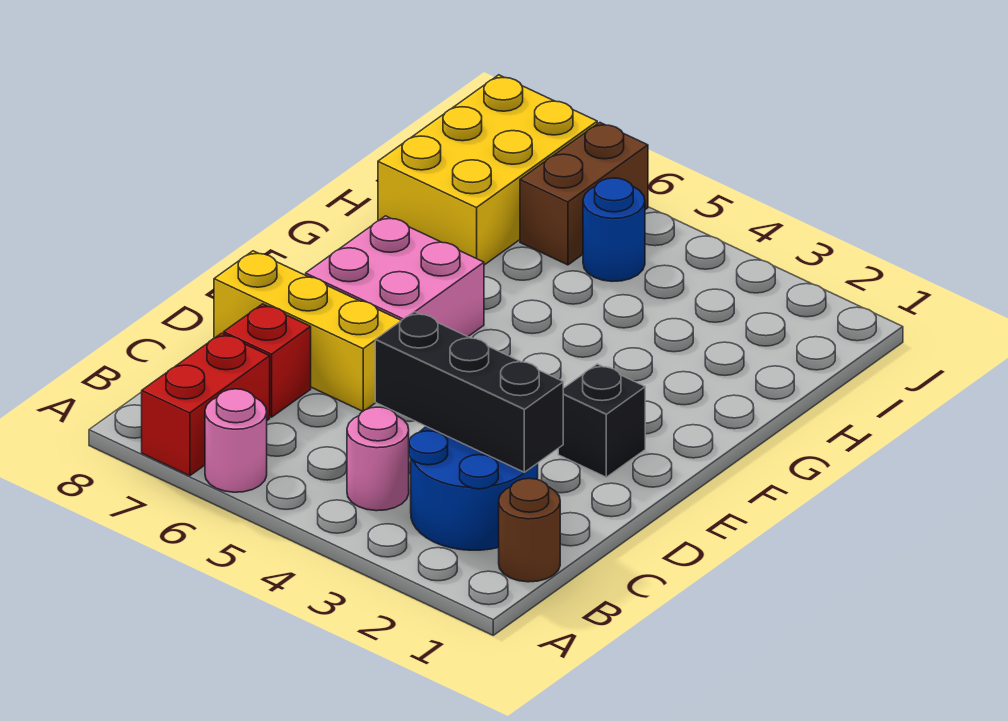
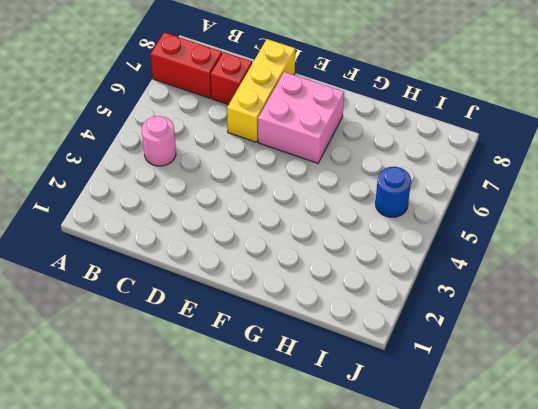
none -> pink 1x1 round brick [205,389,267,492]
none -> brown 1x1 round brick [499,478,560,582]
none -> blue 2x2 round brick [409,426,538,550]

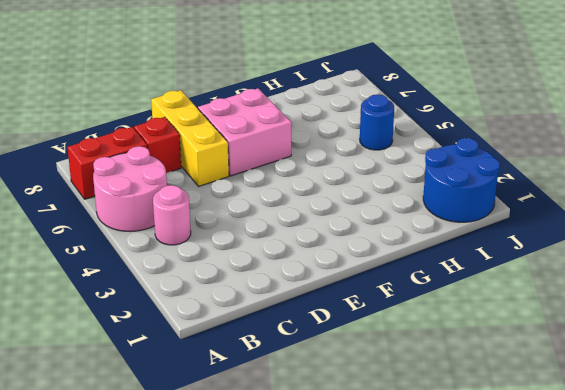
pink 2x2 round brick [93,146,167,232] -> pink 1x1 round brick [205,389,267,492]
blue 2x2 round brick [423,138,500,222] -> blue 2x2 round brick moved to [409,426,538,550]
none -> brown 1x1 round brick [499,478,560,582]
none -> black 1x1 brick [558,364,645,477]
none -> yellow 2x3 brick [378,75,597,265]

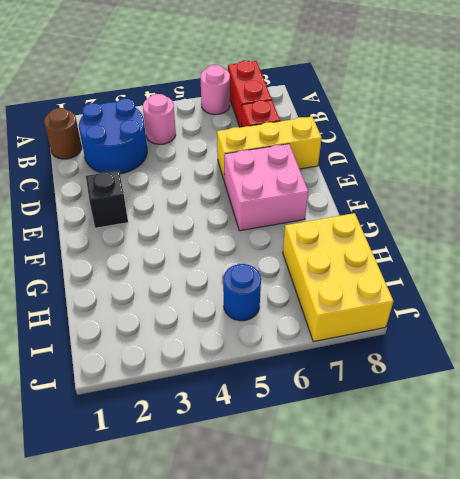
none -> brown 1x2 brick [520,123,648,265]
none -> black 1x3 brick [375,312,563,472]

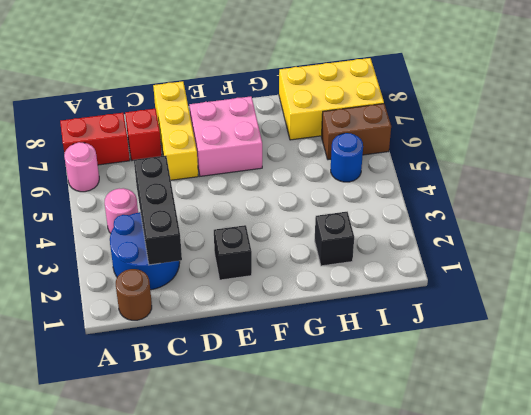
black 1x1 brick [315,212,354,266] -> none

